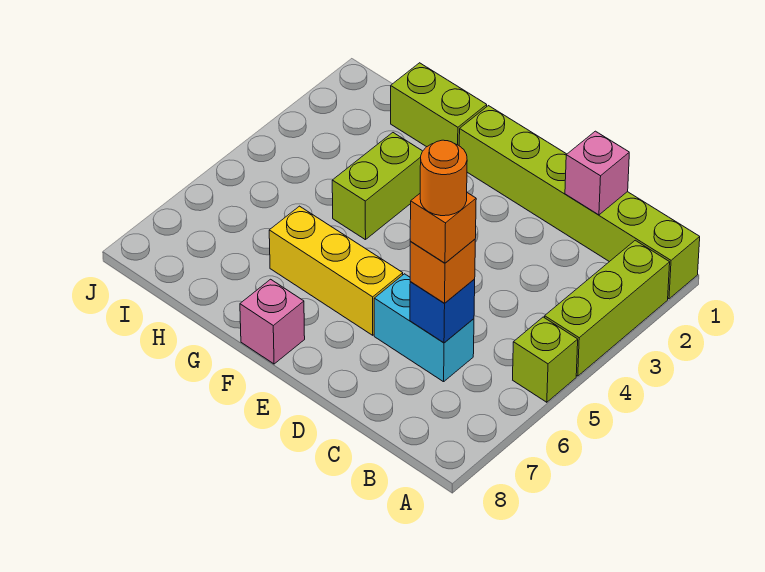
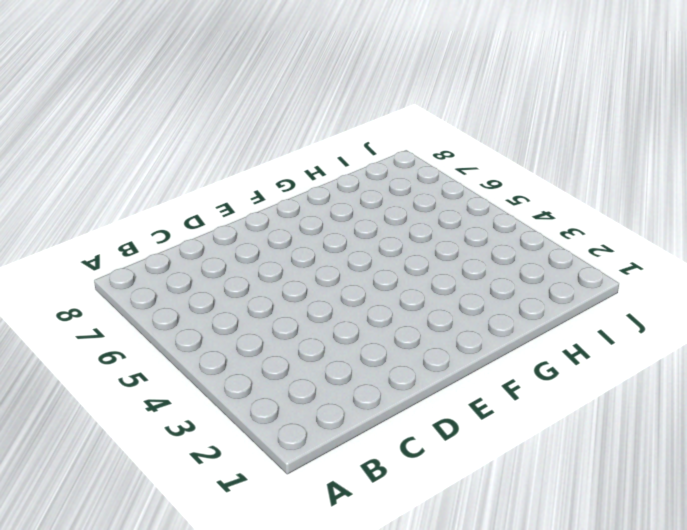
none -> lime 1x6 brick [459,106,700,299]
none -> lime 1x3 brick [545,240,670,376]
none -> lime 1x1 brick [513,317,578,402]

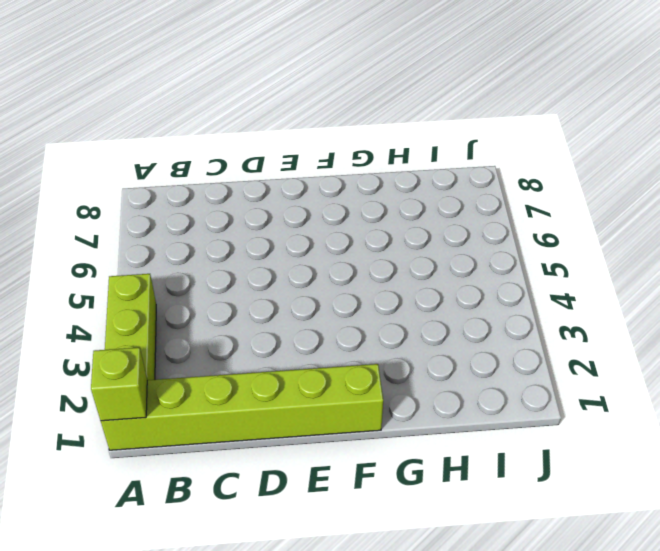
lime 1x1 brick [91,347,147,421] -> lime 1x1 brick moved to [513,317,578,402]
none -> cyan 1x2 brick [374,274,474,382]
none -> yellow 1x3 brick [269,206,403,335]
none -> pink 1x1 brick [240,279,305,364]

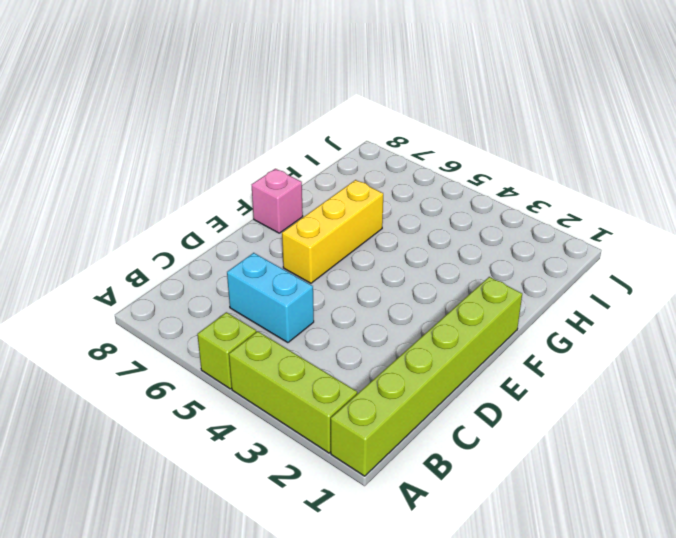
cyan 1x2 brick [227,253,314,343] -> cyan 1x2 brick turned to [374,274,474,382]
none -> lime 1x2 brick [391,63,487,147]
none -> lime 1x2 brick [332,133,422,240]
none -> pink 1x1 brick [565,131,629,215]

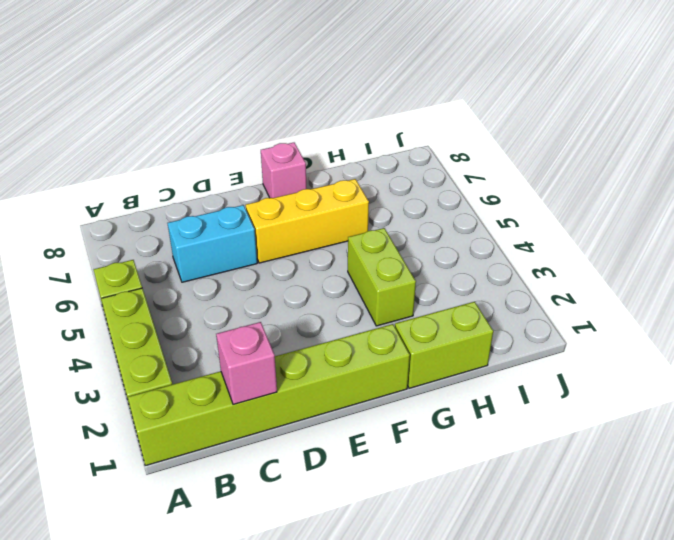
none -> blue 1x1 brick [410,279,475,343]
none -> orange 1x1 brick [410,239,475,303]
none -> orange 1x1 brick [410,193,476,263]

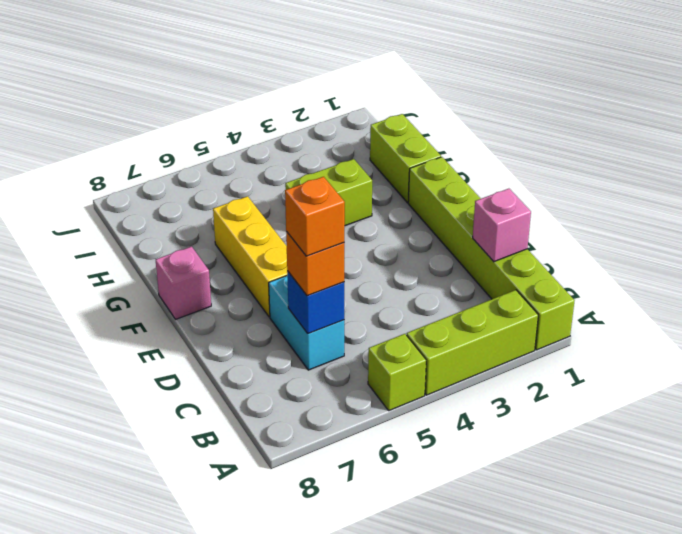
none -> orange 1x1 round brick [420,140,467,216]

